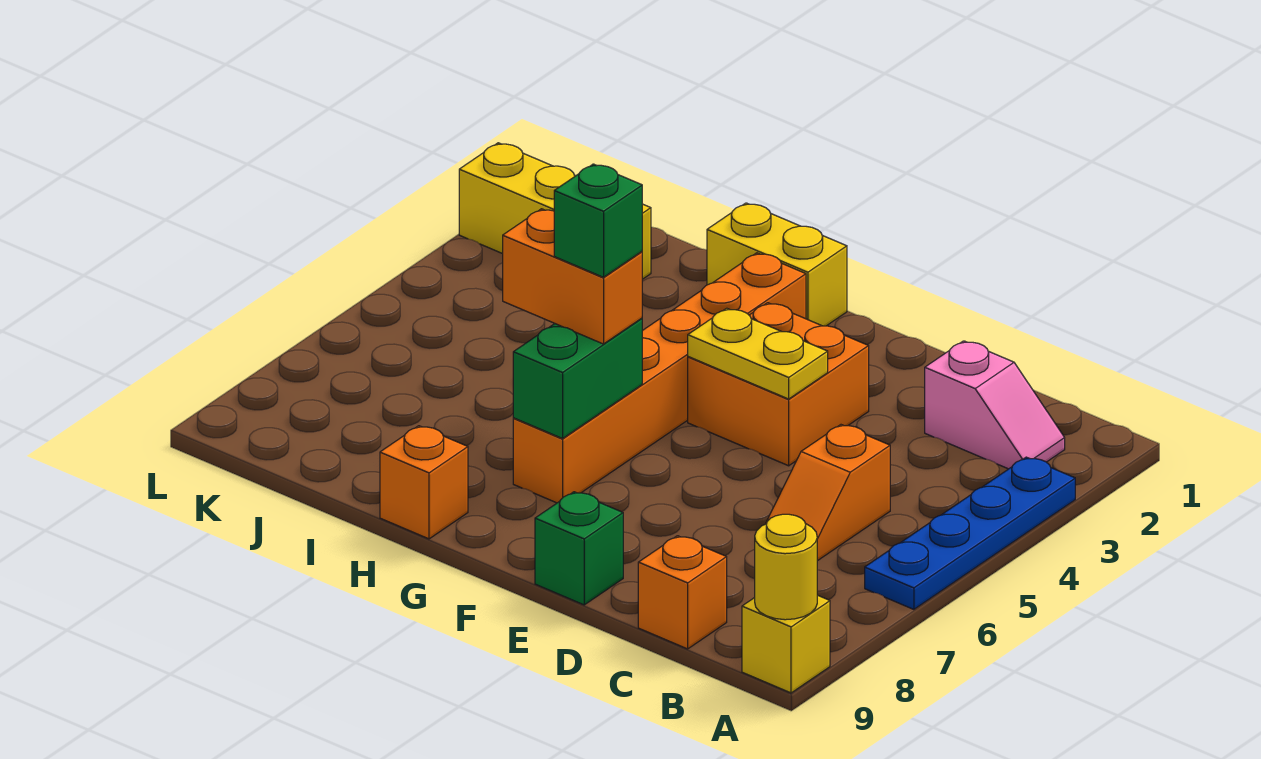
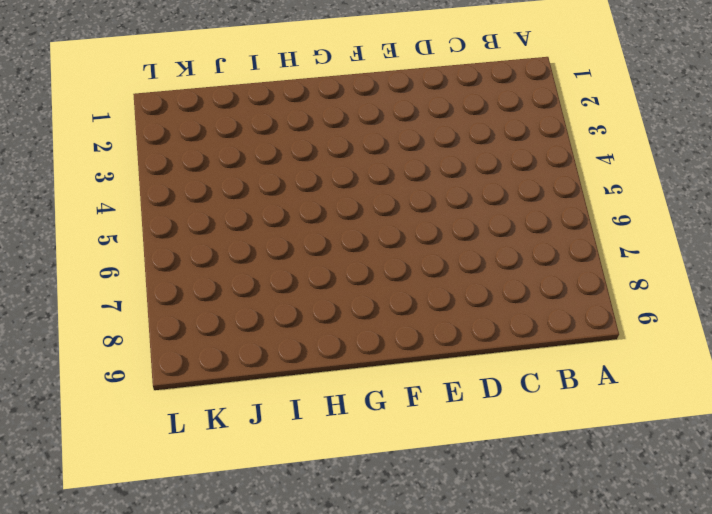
none -> blue 1x4 plate [865,457,1075,609]
none -> yellow 1x1 brick [742,595,830,693]
none -> pink 1x2 slope [925,341,1065,469]

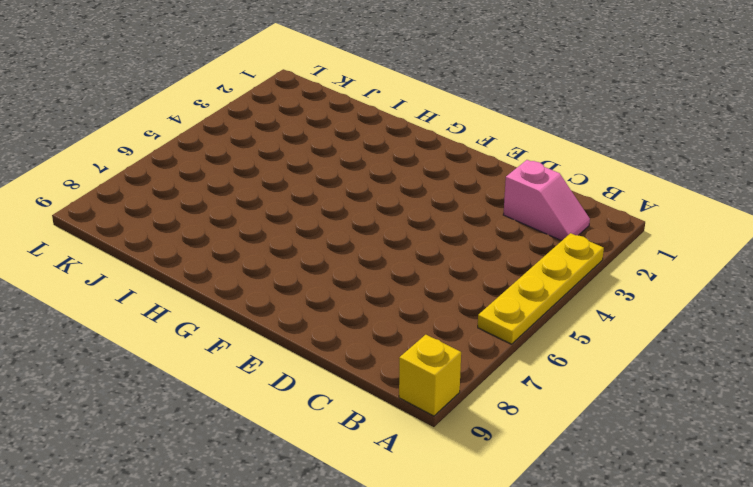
yellow 1x4 plate [478,233,604,344] -> blue 1x4 plate [865,457,1075,609]
none -> orange 1x2 slope [766,425,890,561]
none -> orange 1x1 brick [638,536,727,649]
none -> orange 2x2 brick [688,303,869,466]

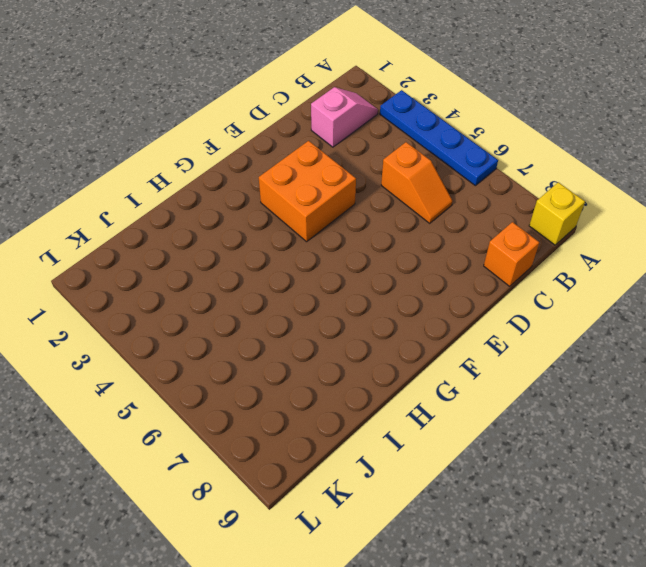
none -> green 1x1 brick [535,492,623,605]
none -> yellow 1x2 brick [707,203,847,326]
none -> orange 1x6 brick [513,253,806,503]

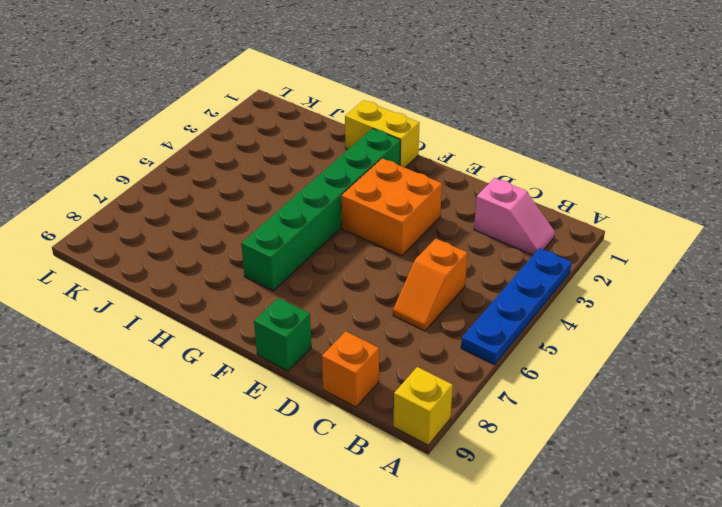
green 1x6 brick [241,128,400,291] -> orange 1x6 brick [513,253,806,503]
none -> orange 1x1 brick [380,426,468,539]
none -> yellow 1x3 brick [459,143,651,279]
none -> yellow 1x1 round brick [755,514,817,620]

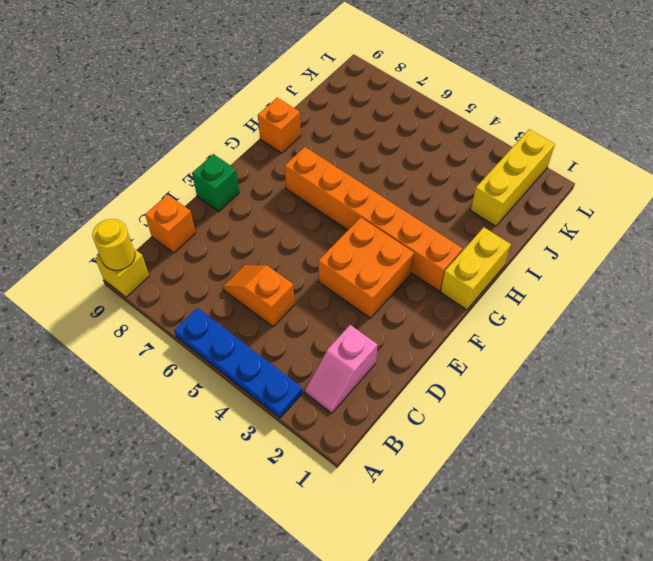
none -> yellow 1x2 plate [688,308,828,399]
none -> green 1x2 brick [513,318,642,439]
none -> orange 1x2 brick [503,209,642,344]

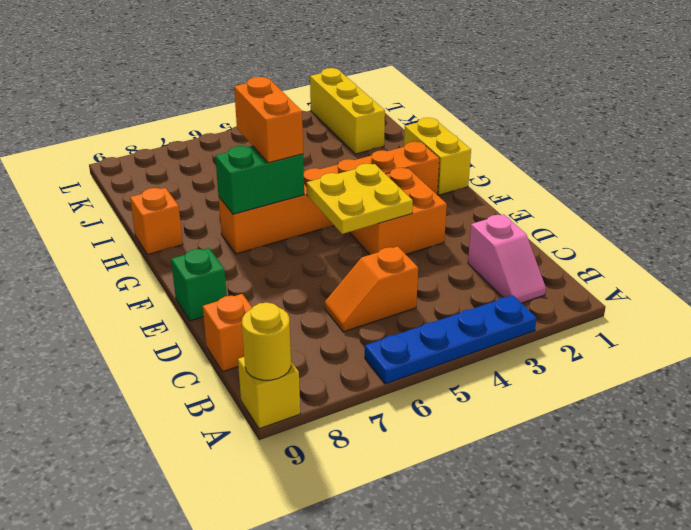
yellow 2x2 plate [307,164,413,234] -> yellow 1x2 plate [688,308,828,399]
none -> green 1x1 brick [554,164,642,277]

